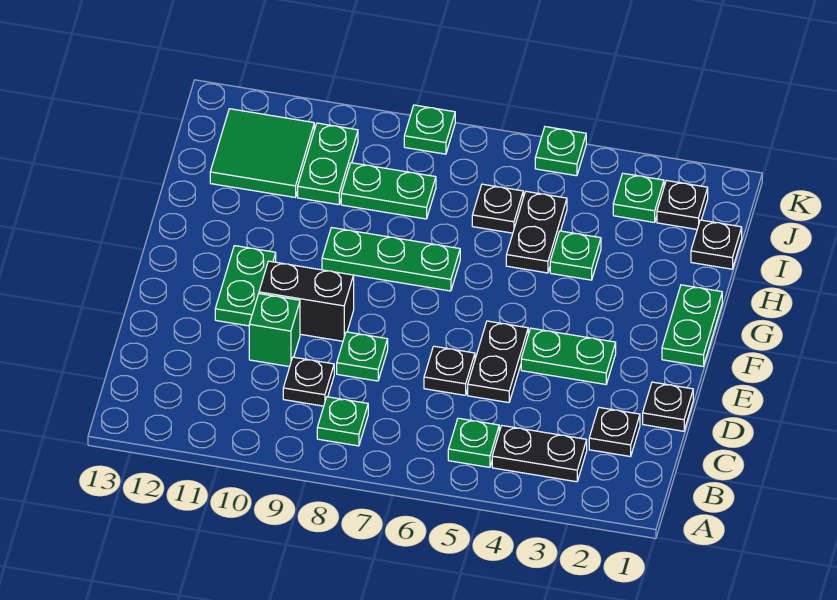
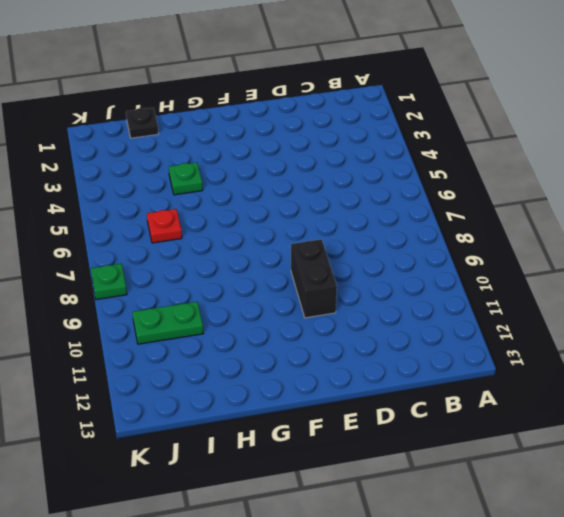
red 1x1 plate [147,209,182,243] -> black 1x1 plate [472,184,523,233]
none -> black 1x2 plate [492,426,587,482]
none -> green 1x1 plate [448,418,499,467]
none -> green 1x1 plate [317,397,368,446]

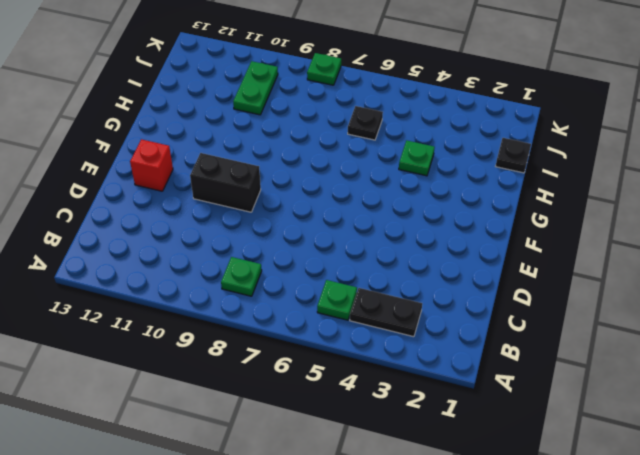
red 1x1 brick [130,139,173,191] -> none
none -> black 1x1 plate [589,407,640,457]
none -> black 1x1 plate [283,357,334,406]
none -> black 1x1 plate [643,382,693,431]

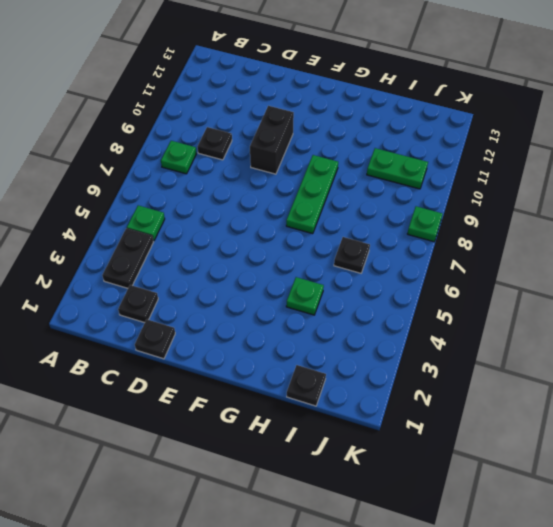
none -> black 1x2 plate [468,321,528,403]
none -> black 1x1 plate [424,346,475,395]
none -> green 1x1 plate [337,332,388,381]

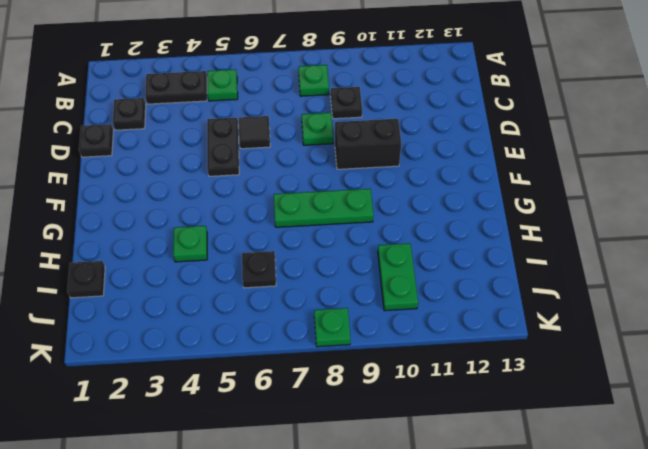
black 1x1 tile [239,116,270,149] -> black 1x1 plate [424,346,475,395]
none -> green 1x1 brick [249,294,300,367]
none -> green 1x2 plate [521,328,616,384]
none -> green 1x2 plate [215,246,276,326]

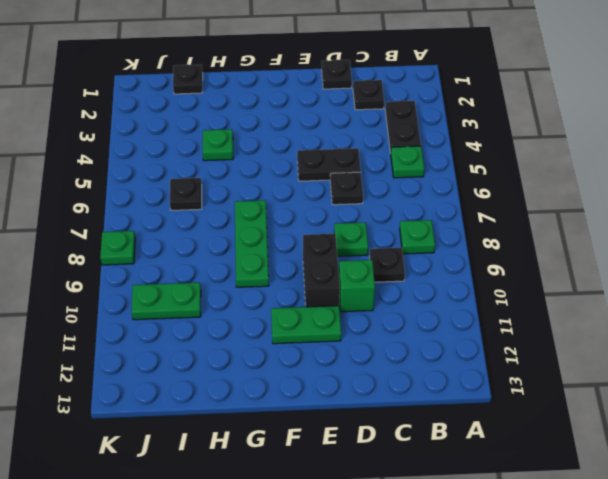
none -> green 1x2 plate [521,328,616,384]
none -> green 1x2 plate [662,285,722,366]
none -> black 1x2 plate [506,191,567,273]

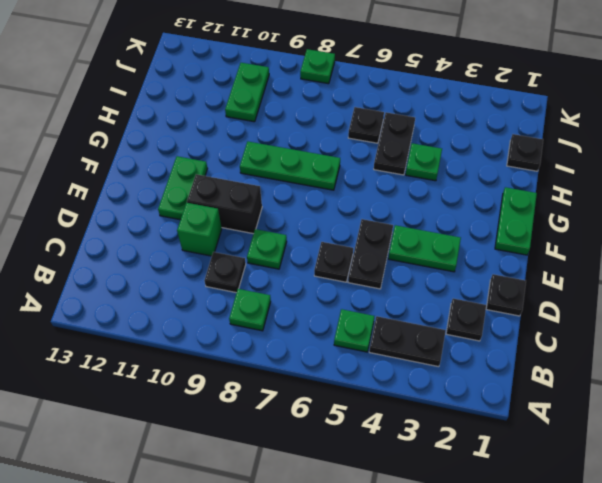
none -> green 1x2 plate [341,163,436,219]
none -> green 2x2 tile [210,109,314,197]
none -> black 1x1 plate [657,180,708,229]

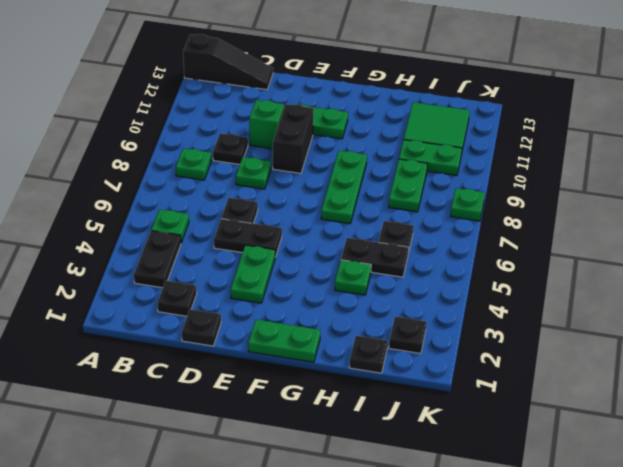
black 1x3 slope [183,34,273,90] -> none
none -> green 1x1 plate [613,173,664,222]
none -> green 1x1 plate [535,127,586,176]

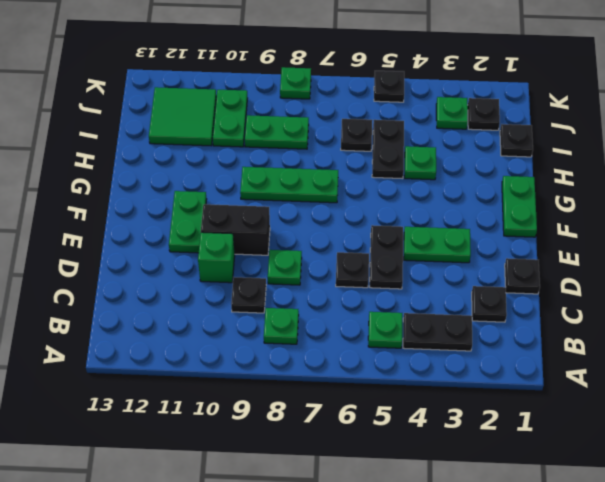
black 1x1 plate [374,71,404,102] -> green 1x1 plate [535,127,586,176]

